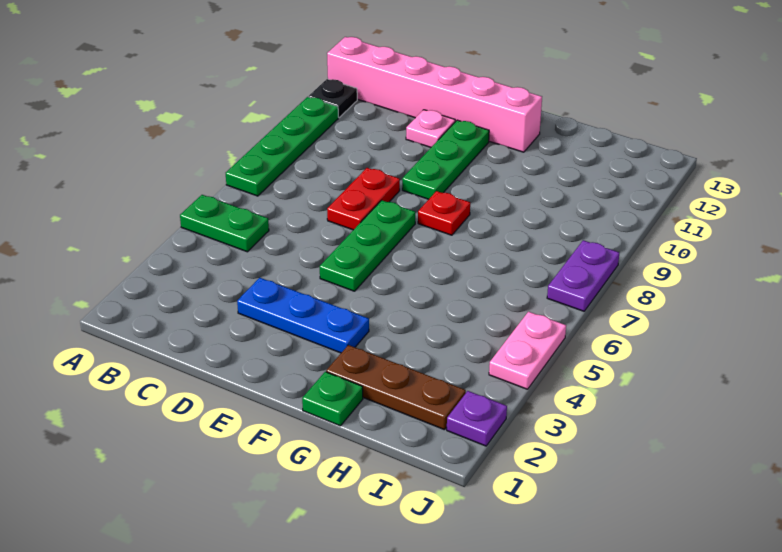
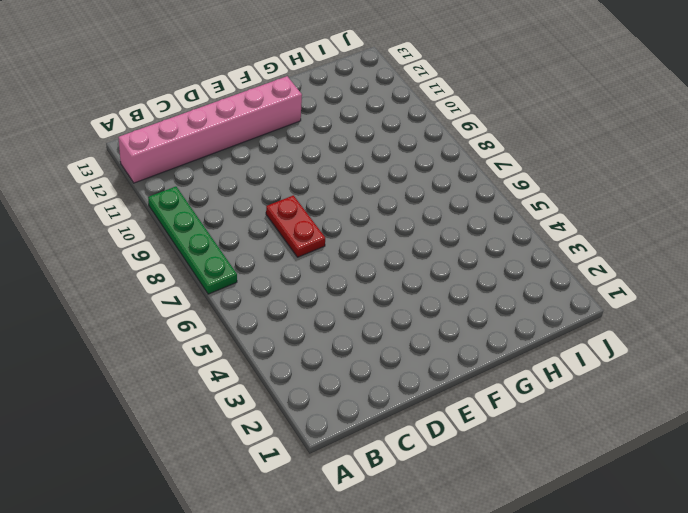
none -> green 1x2 plate [180,195,269,252]
none -> black 1x1 plate [309,79,357,117]
none -> blue 1x3 plate [237,278,369,353]

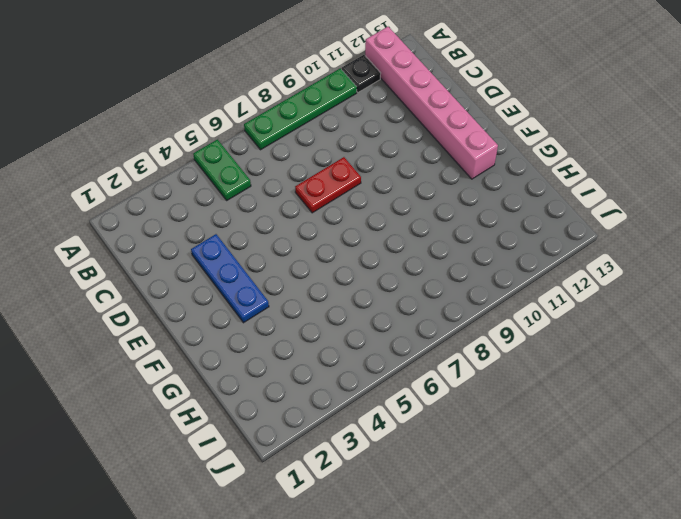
none -> pink 1x1 plate [406,110,455,147]
none -> green 1x3 plate [320,200,415,291]
none -> green 1x3 plate [402,120,489,199]

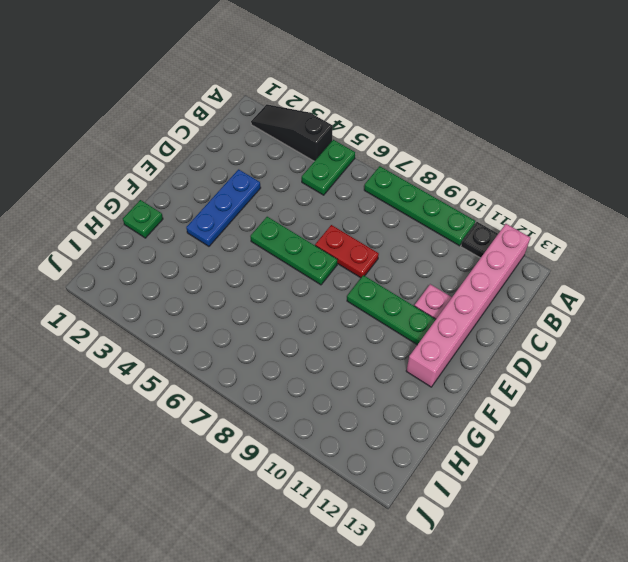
black 1x3 slope [251,104,333,161] -> none
none -> red 1x1 plate [418,191,470,235]
none -> brown 1x3 plate [326,345,466,430]
none -> purple 1x1 plate [447,391,507,446]

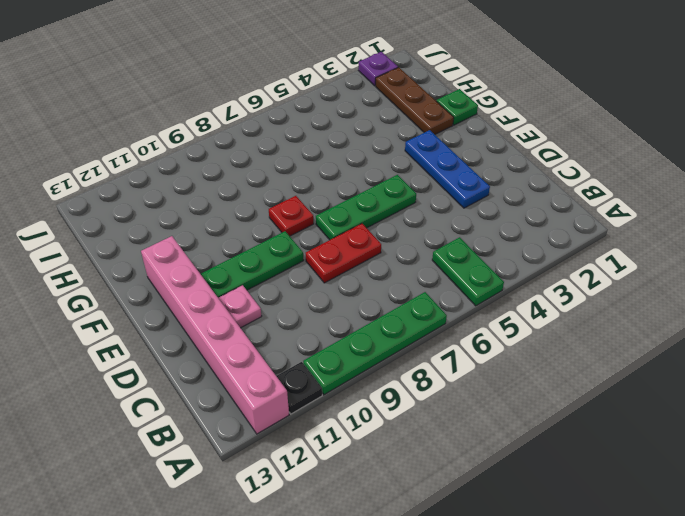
none -> pink 1x2 plate [489,312,566,389]
none -> purple 1x2 plate [547,240,619,311]

